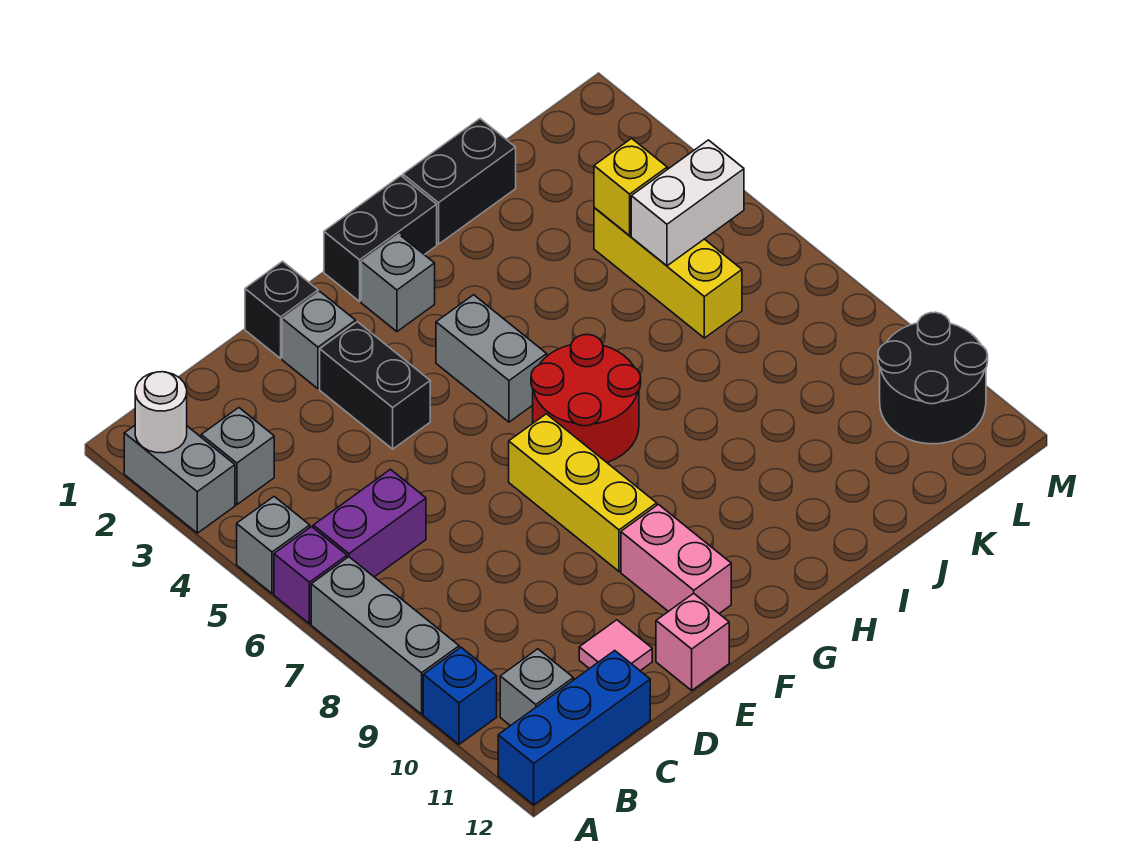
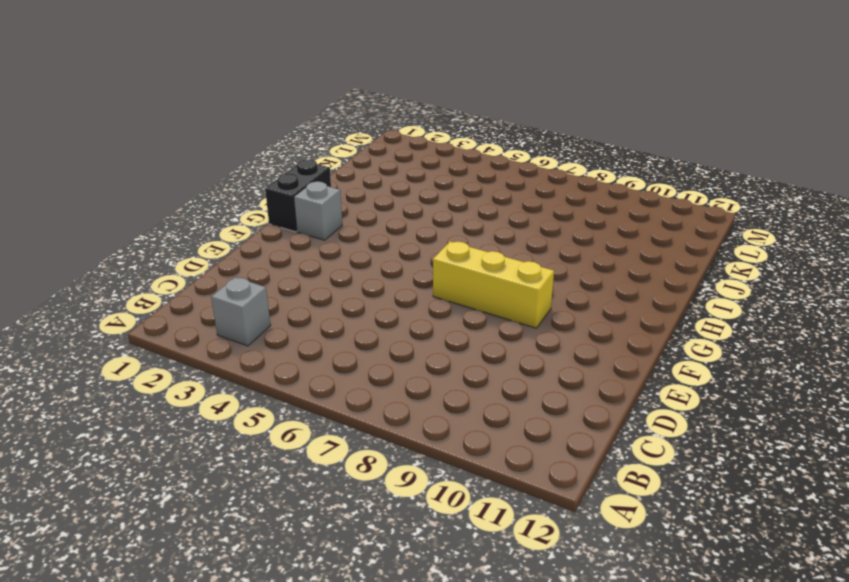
none -> grey 1x2 brick [124,426,235,533]
none -> grey 1x1 brick [237,497,310,594]
none -> purple 1x1 brick [274,527,347,624]

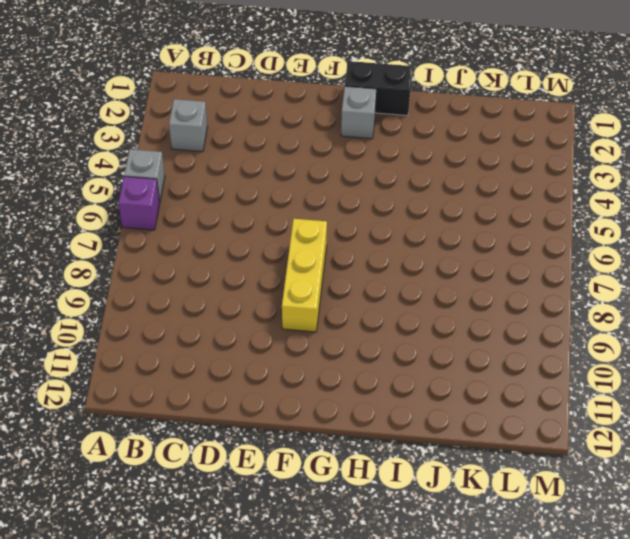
none -> grey 1x2 brick [124,426,235,533]
none -> grey 1x3 brick [311,557,459,714]
none -> blue 1x1 brick [423,648,497,744]

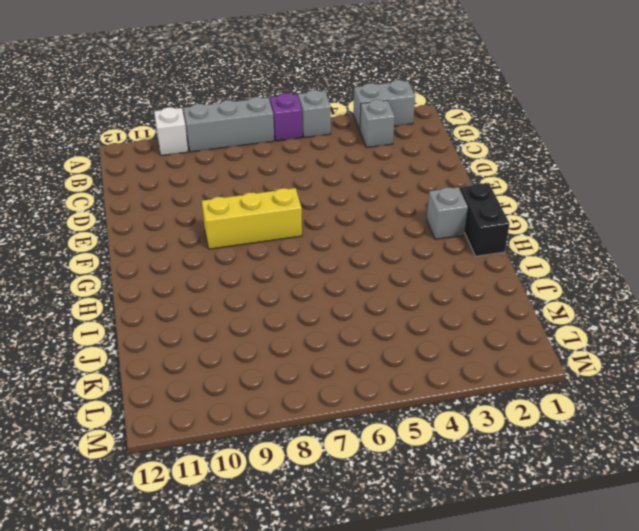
white 1x1 brick [154,107,188,156] -> blue 1x1 brick [423,648,497,744]
none -> blue 1x3 brick [498,651,650,805]
none -> purple 1x2 brick [313,470,426,577]
none -> grey 1x1 brick [500,649,573,726]

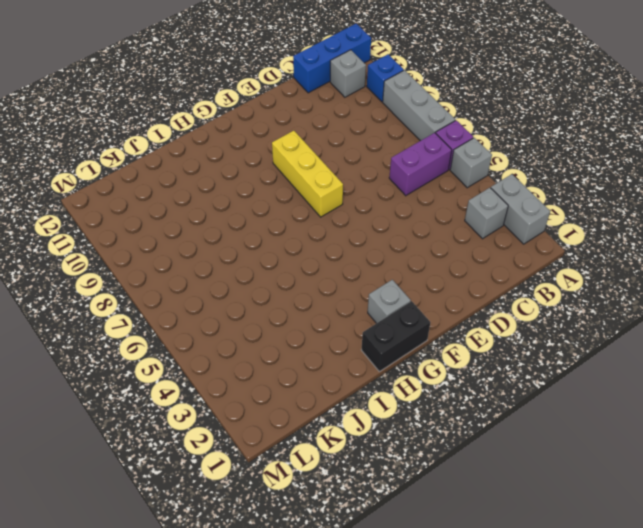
none -> pink 1x1 tile [579,620,652,671]
none -> black 1x1 brick [245,261,318,358]
none -> grey 1x1 brick [282,292,356,389]

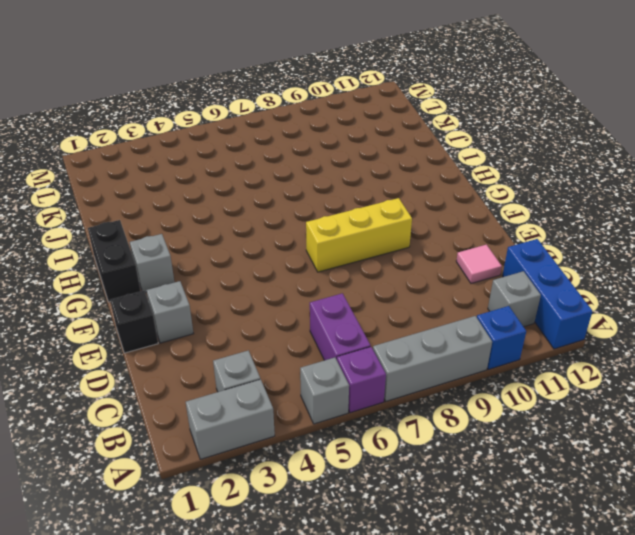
none -> black 1x2 brick [320,322,430,449]
none -> pink 1x1 brick [656,593,729,690]
none -> pink 1x2 brick [621,505,731,613]

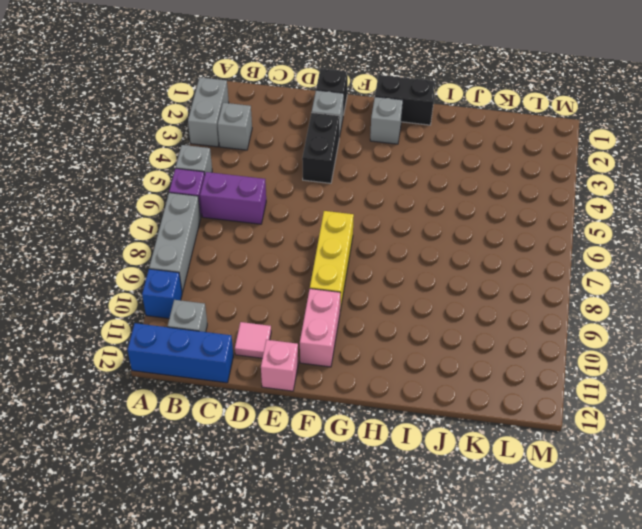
none -> grey 1x2 brick [436,295,547,422]
none -> red 2x2 round brick [531,335,641,462]
none -> black 1x2 brick [403,119,516,244]

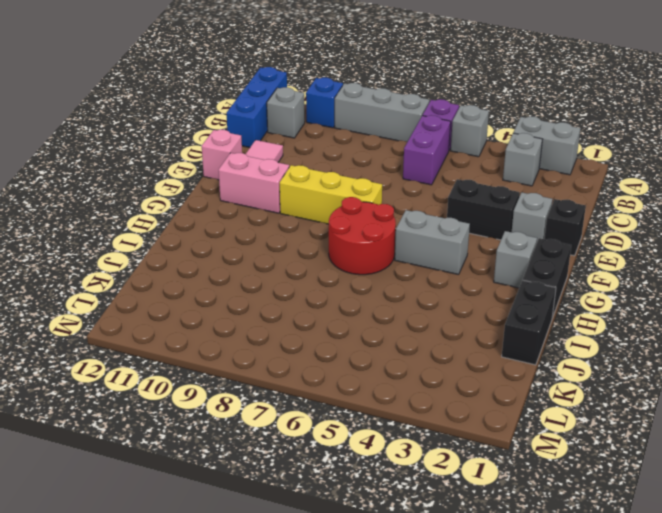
none -> yellow 1x3 brick [594,207,742,338]
none -> black 2x2 round brick [878,312,988,444]
none -> white 1x1 round brick [135,372,187,453]

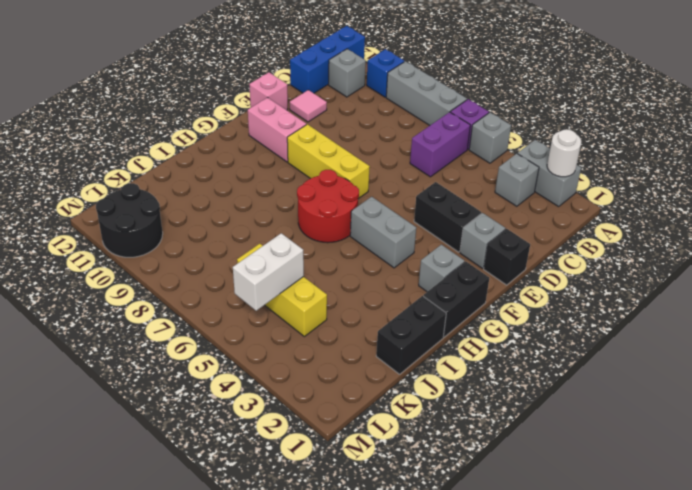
none -> yellow 1x1 brick [594,138,667,235]

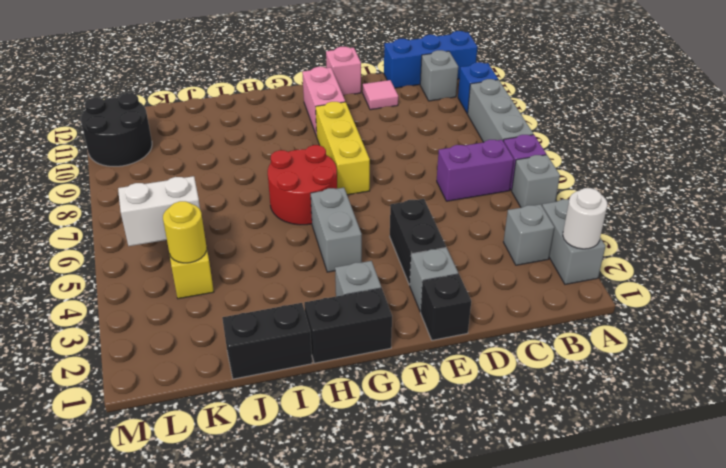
yellow 1x1 round brick [163,201,207,263] -> yellow 1x1 brick [594,138,667,235]

